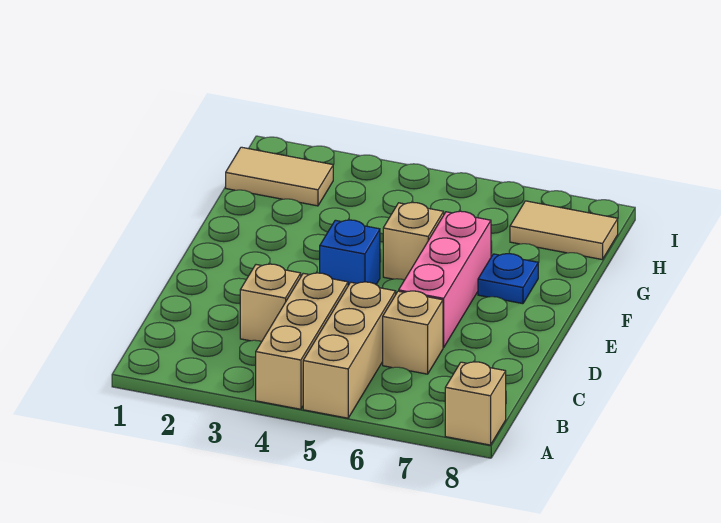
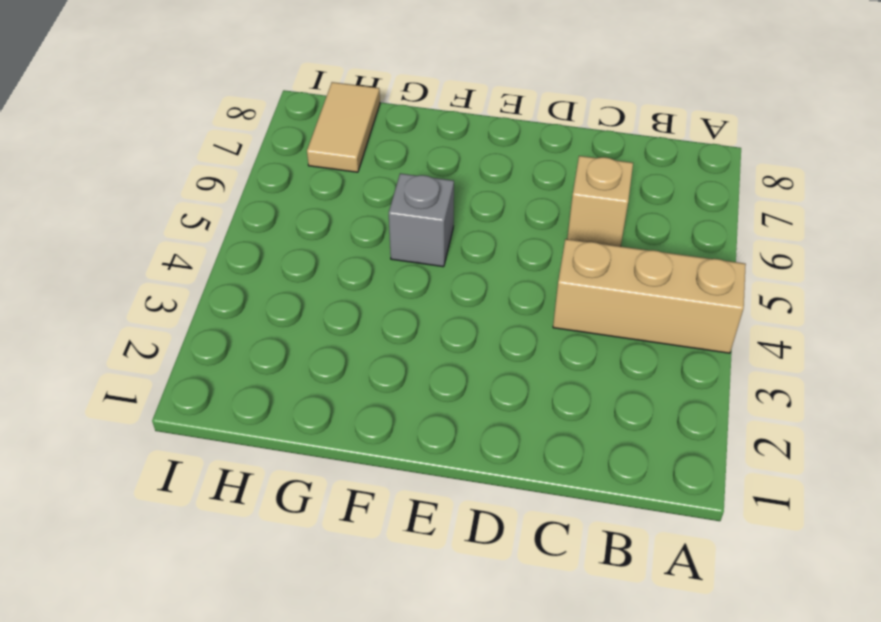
grey 1x1 brick [389,173,454,267] -> tan 1x1 brick [383,203,444,280]
none -> tan 1x3 brick [303,282,396,418]
none -> tan 1x1 brick [445,362,506,445]

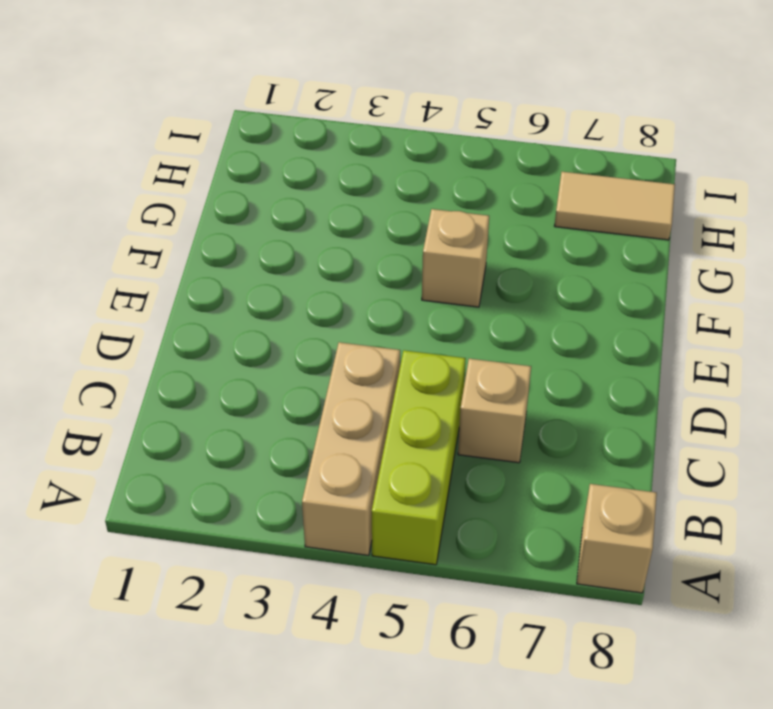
lime 1x3 brick [372,350,466,565] -> tan 1x3 brick [303,282,396,418]
none -> tan 1x1 brick [240,264,301,341]
none -> pink 1x3 brick [399,211,491,348]

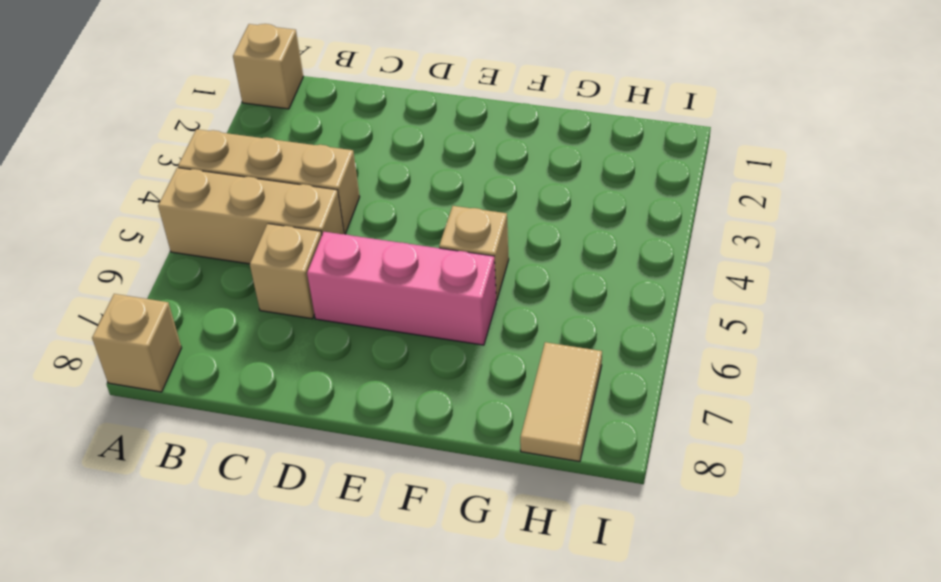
tan 1x1 brick [233,24,303,109] -> tan 1x1 brick moved to [240,264,301,341]
none -> blue 1x1 brick [320,220,380,285]
none -> blue 1x1 plate [478,254,538,304]

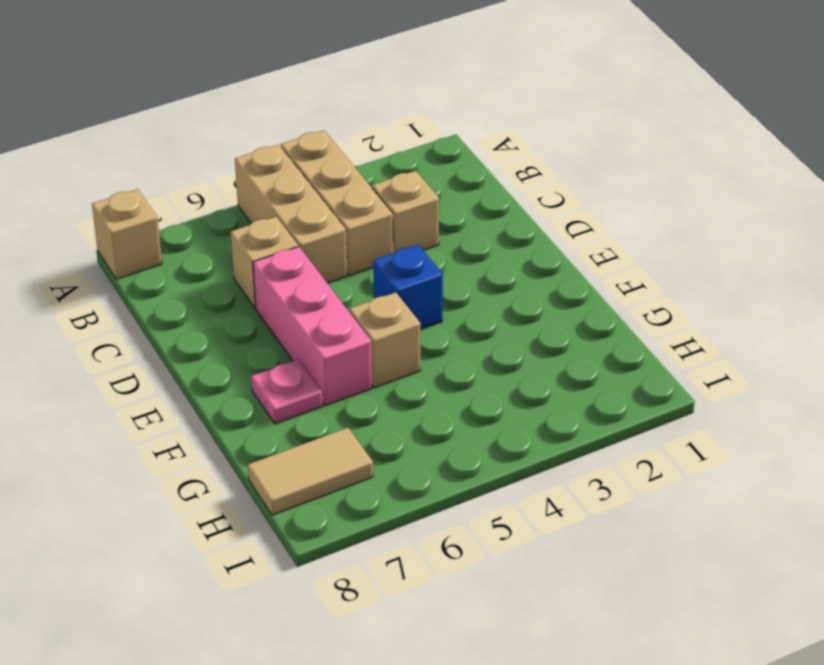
pink 1x1 plate [251,359,323,424] -> blue 1x1 plate [478,254,538,304]
none -> tan 1x2 tile [226,147,333,206]

